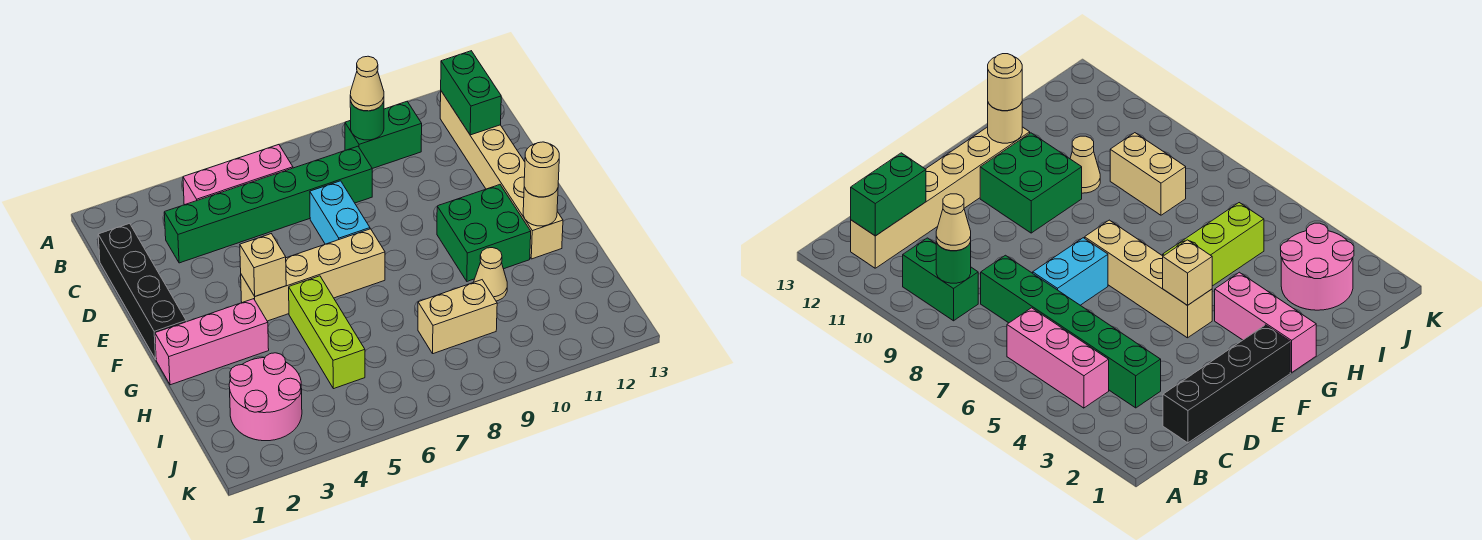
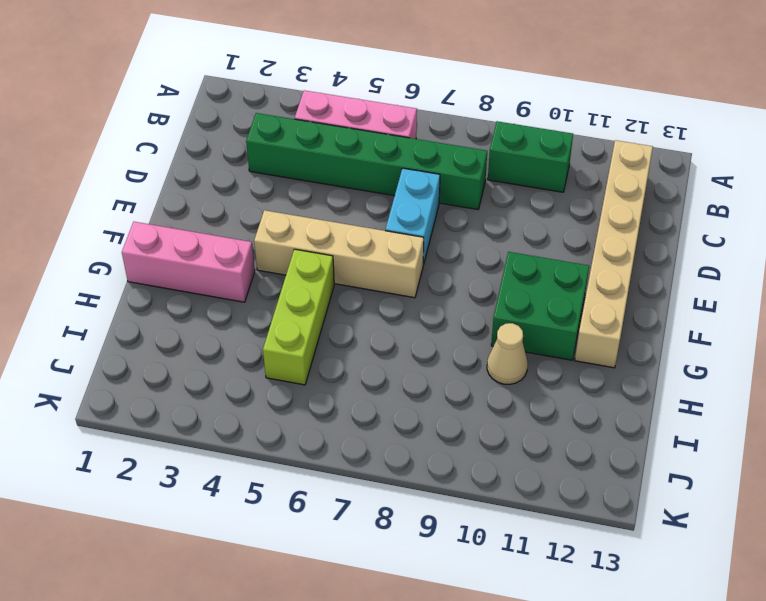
none -> black 1x4 brick [98,223,186,359]
none -> pink 2x2 round brick [229,353,302,441]
none -> tan 1x2 brick [418,280,497,354]

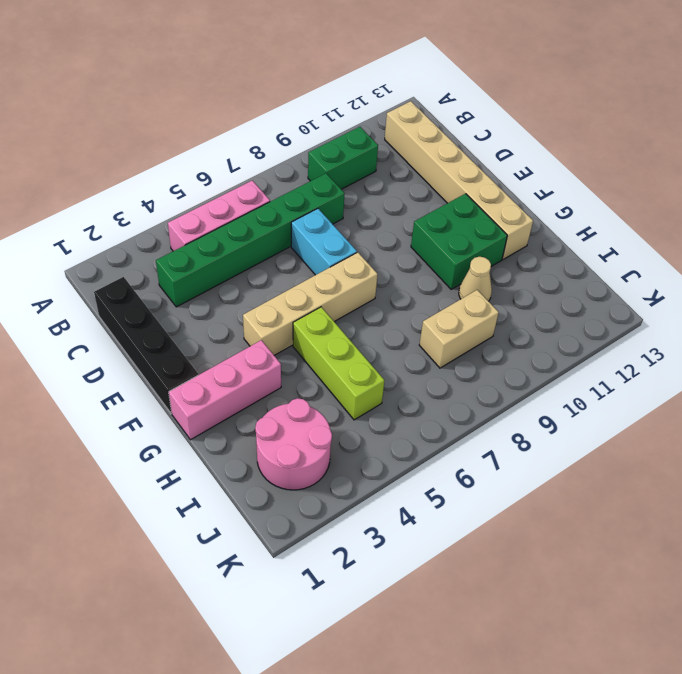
none -> green 1x1 round brick [350,101,384,140]
none -> green 1x2 brick [441,51,501,135]
none -> tan 1x1 brick [240,234,286,296]

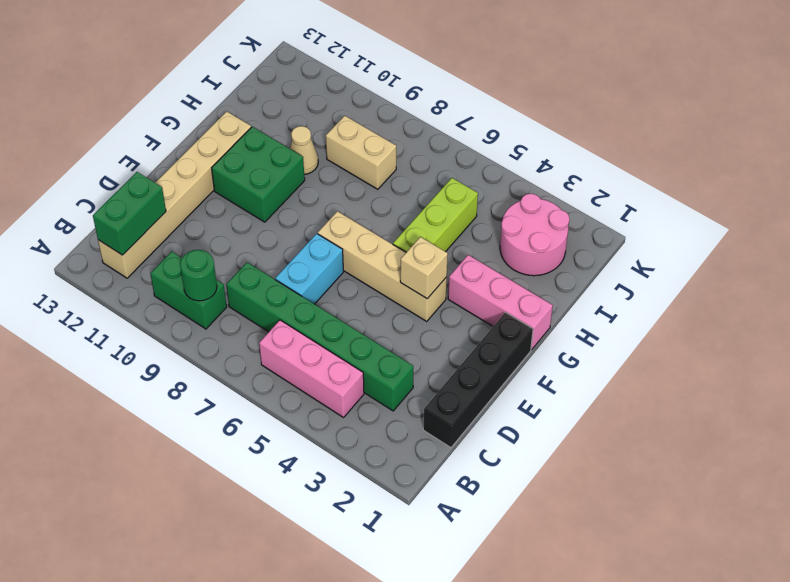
none -> tan 1x1 round brick [523,187,558,226]
none -> tan 1x1 cone [350,56,384,111]
none -> tan 1x1 round brick [524,142,559,197]

